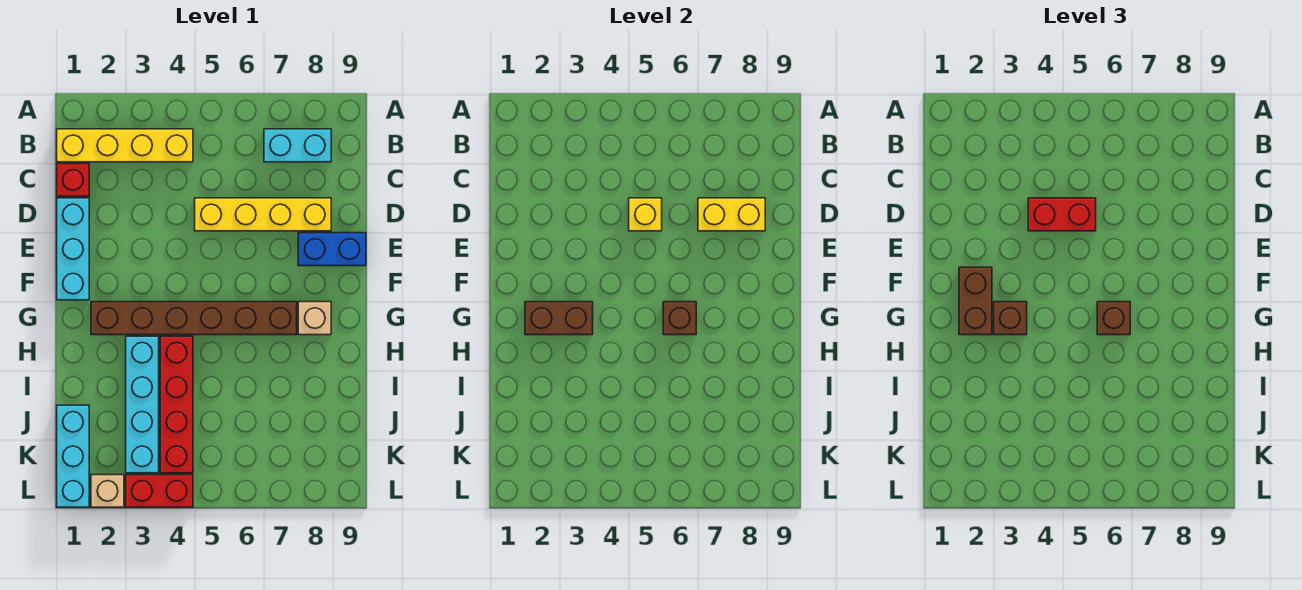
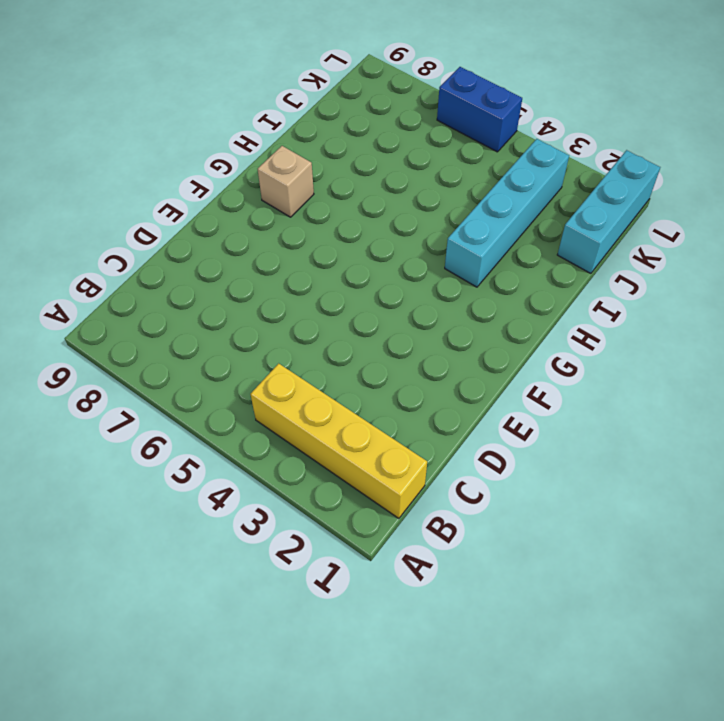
blue 1x2 brick [437,67,522,152] -> blue 1x2 brick moved to [298,233,366,266]
none -> cyan 1x2 brick [264,129,331,162]
none -> red 1x1 brick [57,164,89,196]
none -> cyan 1x3 brick [57,198,89,300]

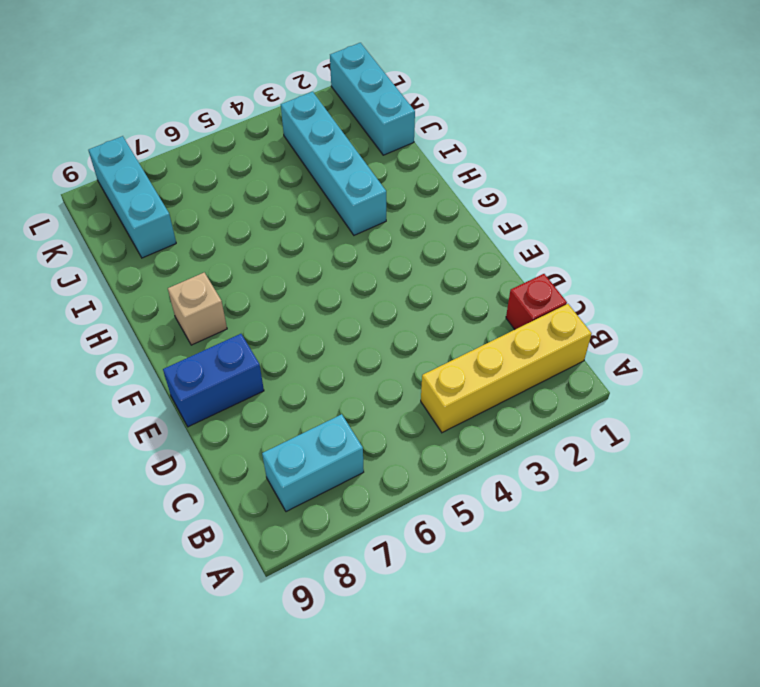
cyan 1x3 brick [88,136,176,258] -> cyan 1x3 brick moved to [57,198,89,300]
none -> yellow 1x4 brick [195,198,331,231]
none -> brown 1x6 brick [91,302,297,335]
none -> red 1x4 brick [160,336,193,473]

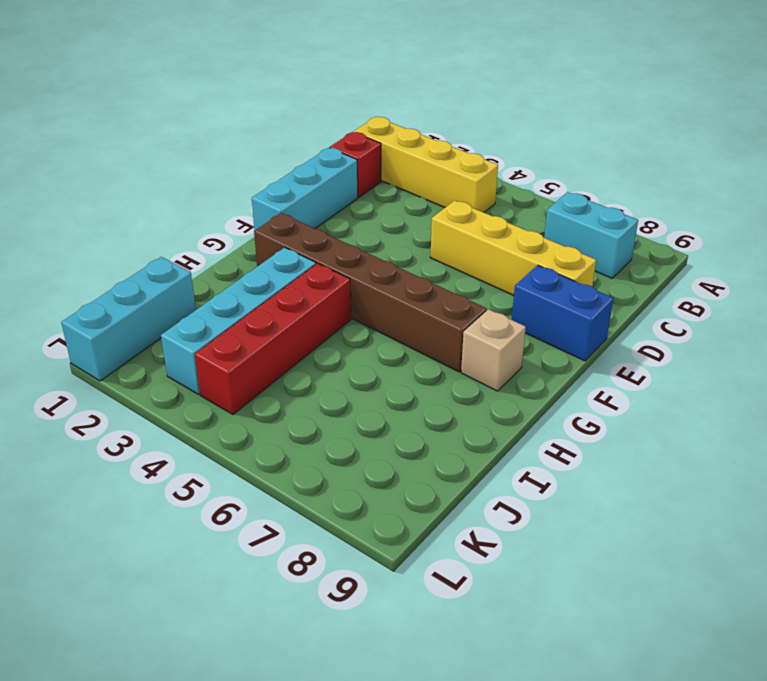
none -> tan 1x1 brick [91,475,124,507]
none -> red 1x2 brick [126,475,193,507]
none -> yellow 1x1 brick [629,198,662,231]

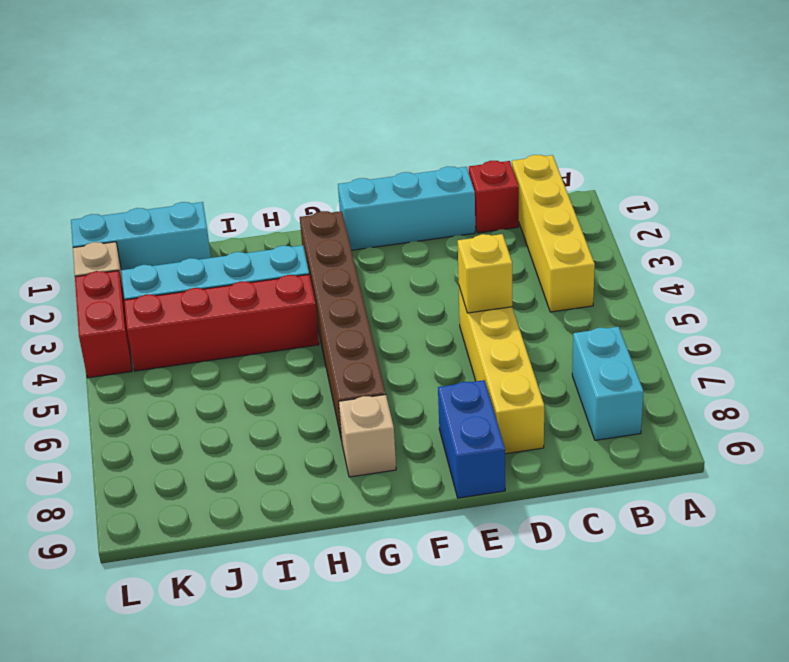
none -> yellow 1x2 brick [698,198,765,231]
none -> brown 1x2 brick [525,302,593,335]
none -> brown 1x1 brick [663,302,696,335]

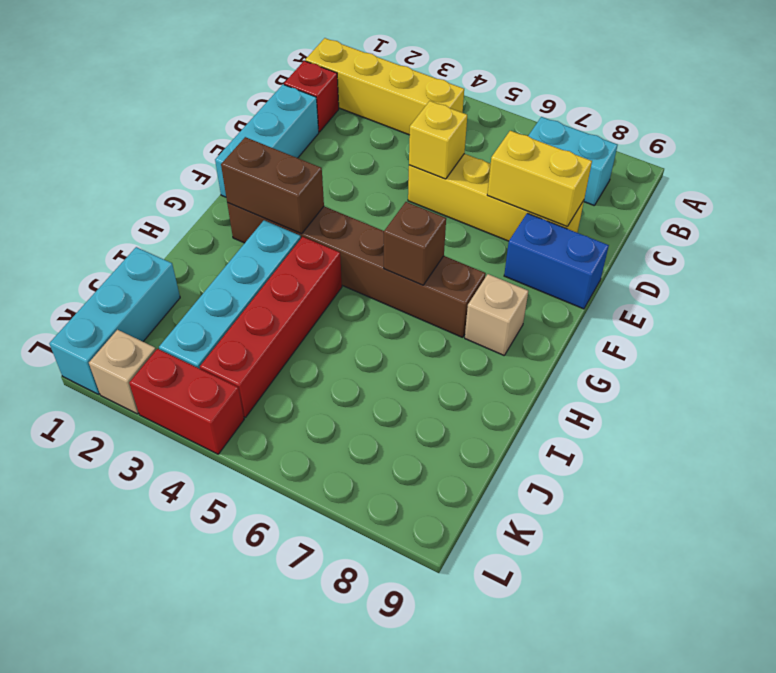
none -> red 1x2 brick [1028,198,1096,231]
none -> brown 1x2 brick [959,267,992,335]
none -> brown 1x1 brick [994,302,1027,335]

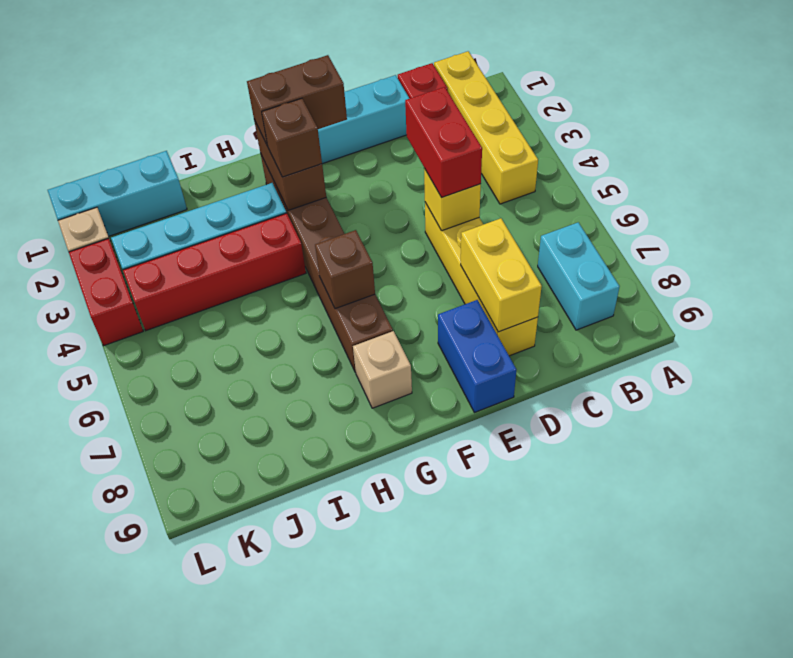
none -> brown 1x1 brick [1097,302,1130,335]

